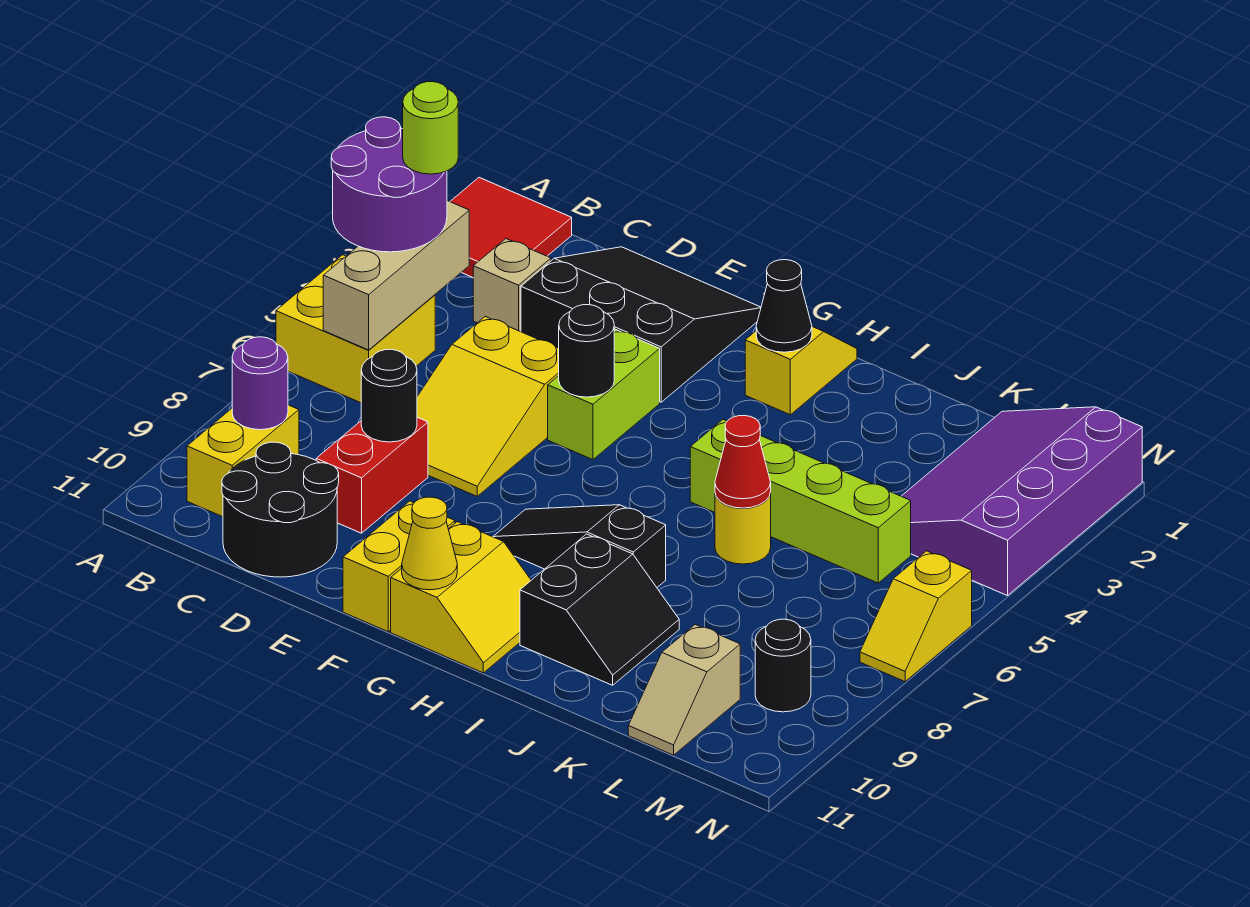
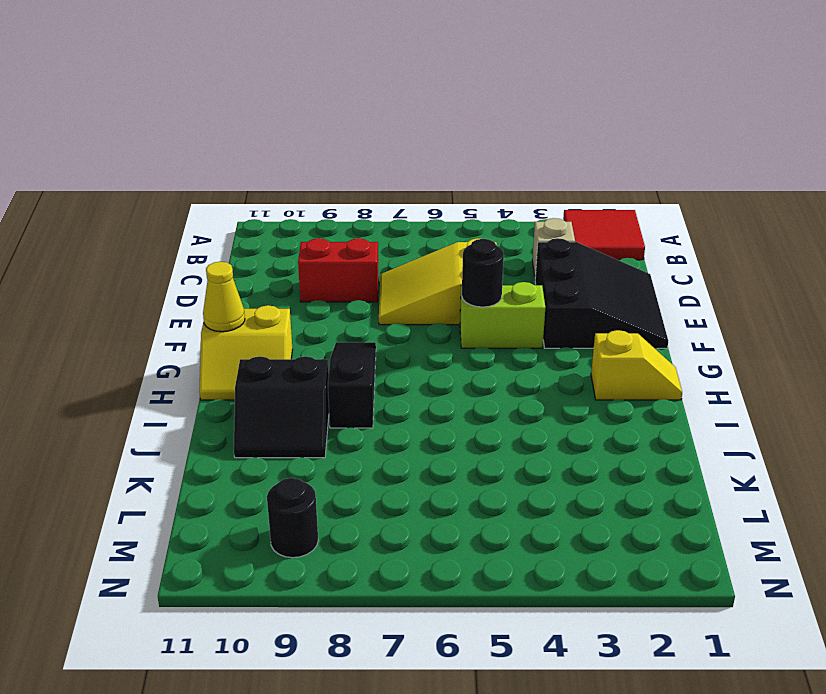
none -> yellow 2x2 brick [276,255,435,403]
none -> yellow 1x2 brick [187,405,299,517]
none -> black 2x2 round brick [222,442,339,577]

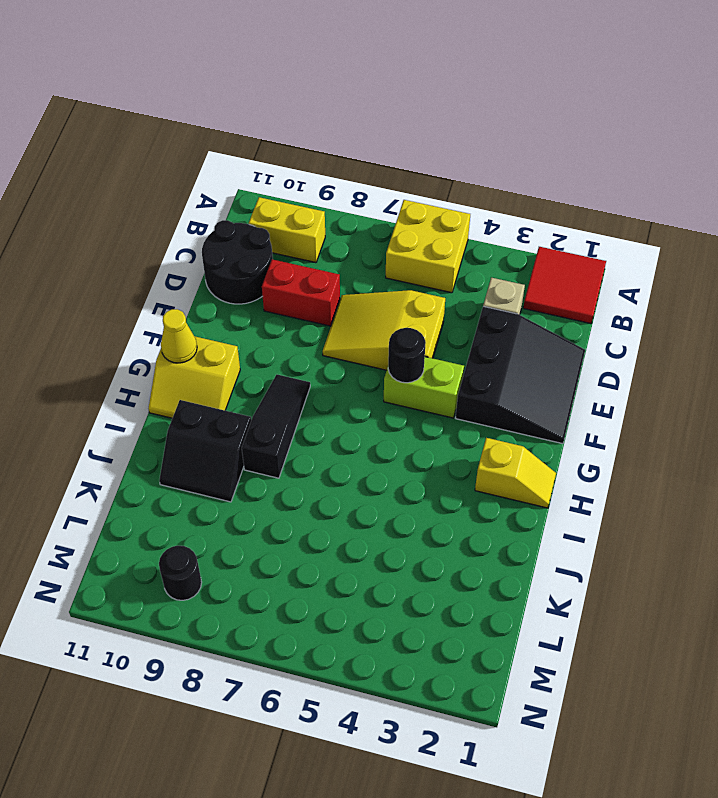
none -> yellow 1x2 brick [343,501,455,632]
none -> lime 1x4 brick [690,420,911,583]
none -> yellow 1x1 round brick [715,492,771,564]

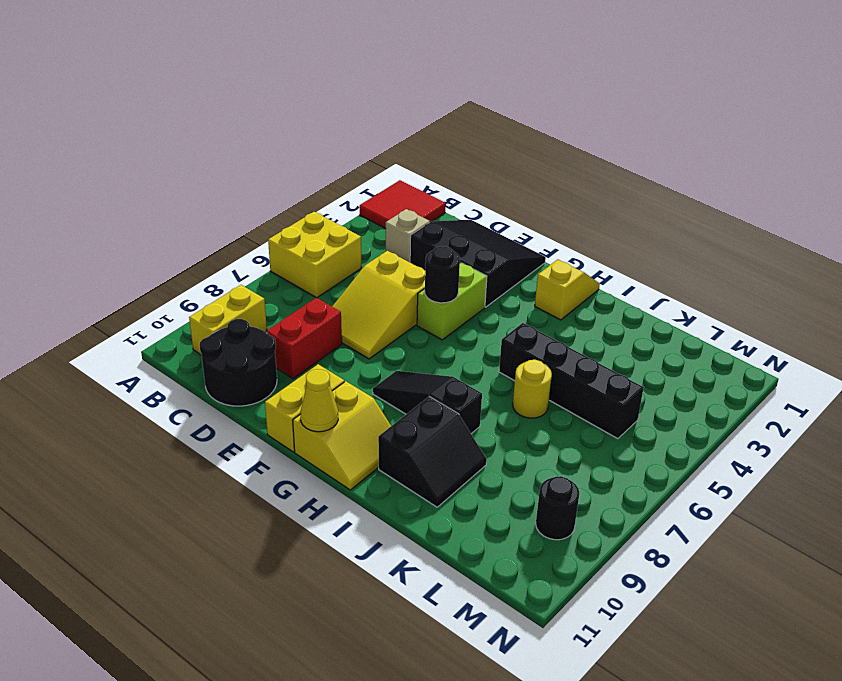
black 1x4 brick [499,323,644,439] -> lime 1x4 brick [690,420,911,583]
none -> purple 3x4 slope [901,407,1142,596]
none -> tan 1x2 slope [628,625,740,755]
none -> yellow 1x2 slope [860,551,972,681]

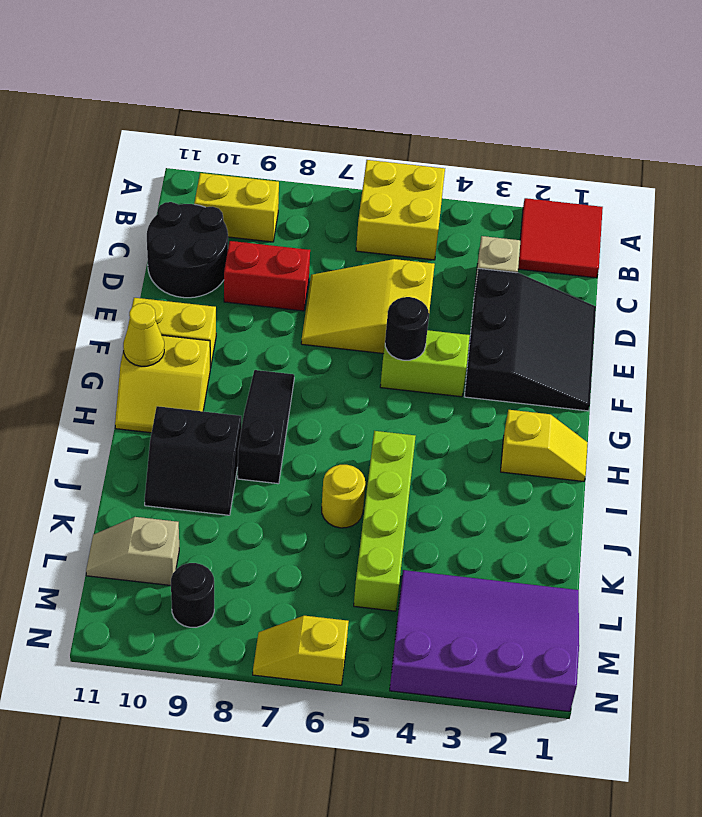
none -> tan 1x3 brick [323,201,469,350]
none -> purple 1x1 round brick [232,337,288,430]
none -> black 1x1 round brick [361,349,417,442]

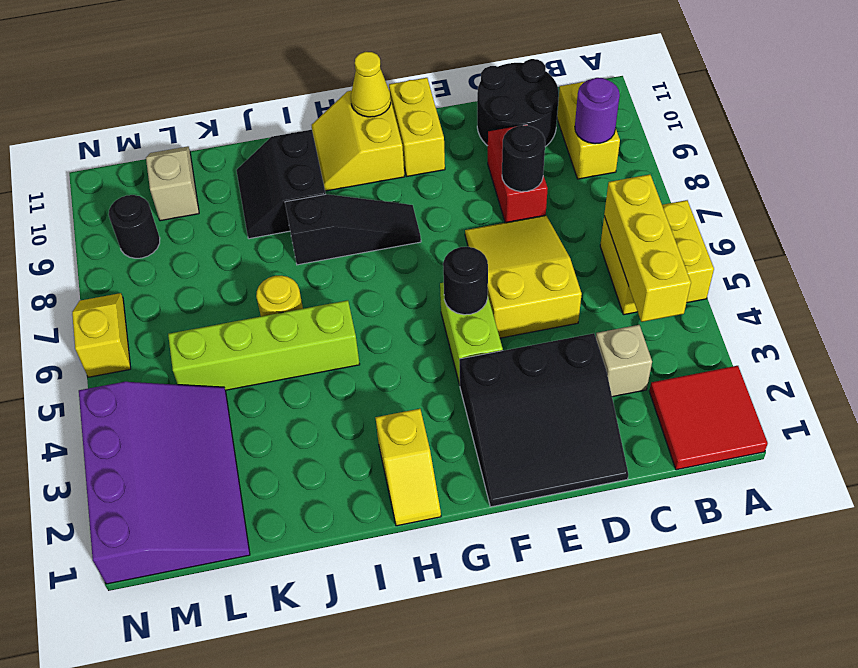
yellow 1x3 brick [604,174,691,322] -> tan 1x3 brick [323,201,469,350]
none -> black 1x1 cone [756,260,812,352]
none -> red 1x1 cone [715,416,771,508]
none -> purple 2x2 round brick [331,117,447,252]

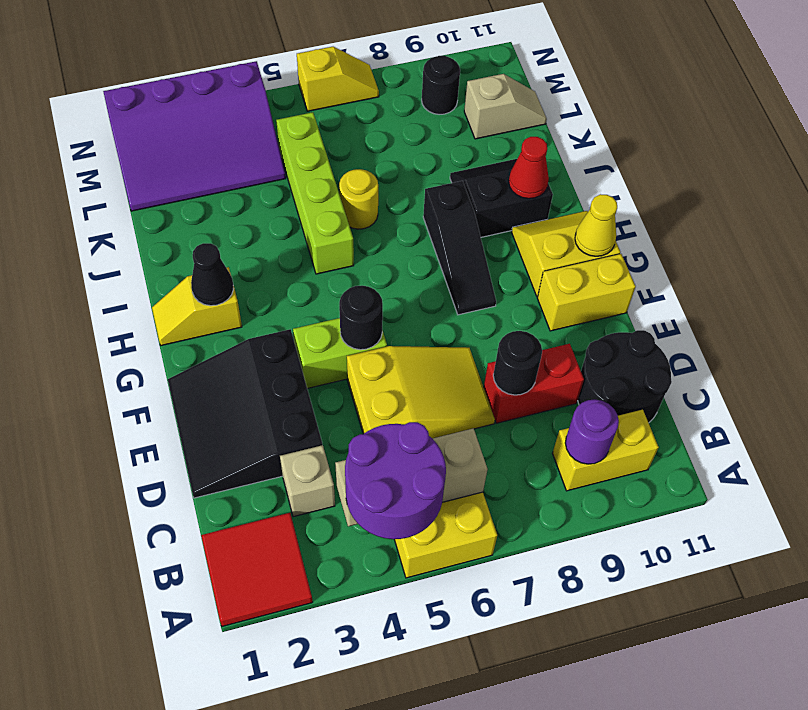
red 1x1 cone [509,137,549,199] -> red 1x1 cone moved to [715,416,771,508]
none -> lime 1x1 round brick [403,82,458,174]

